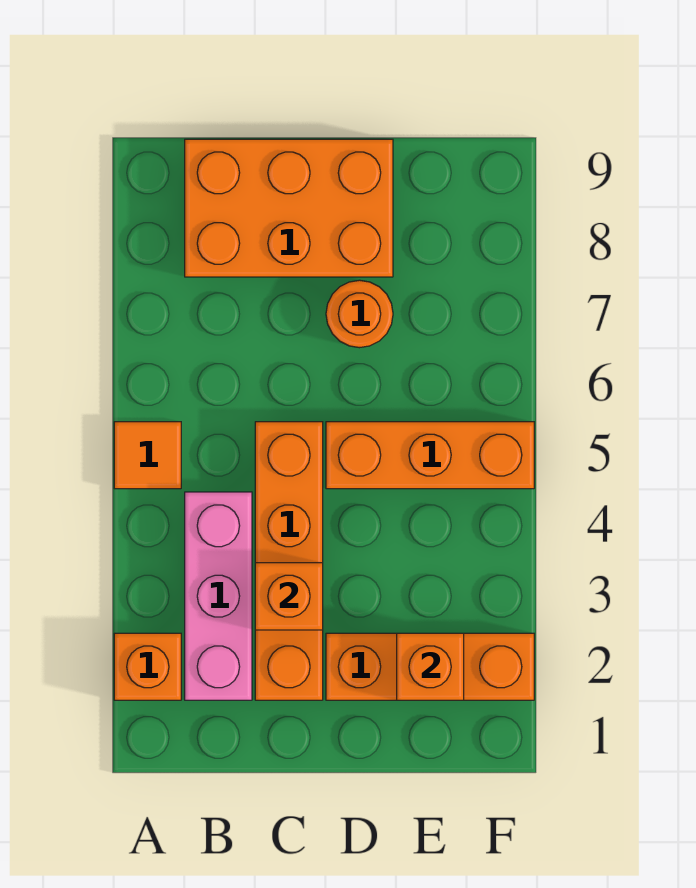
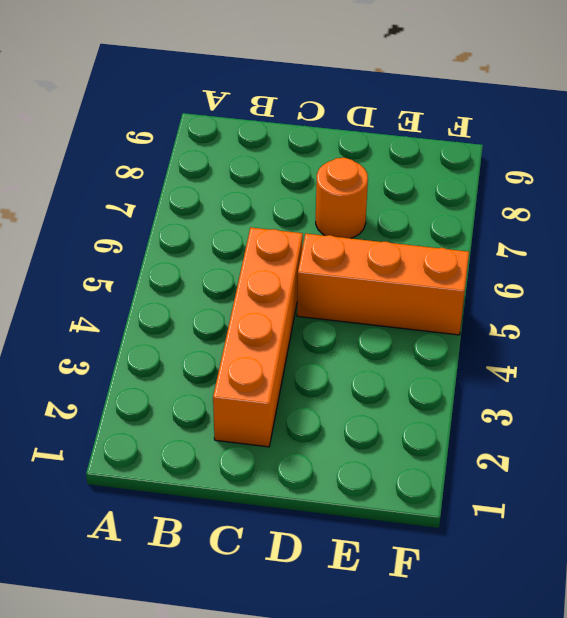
none -> orange 1x1 brick [114,633,181,700]
none -> orange 1x1 tile [114,422,181,489]

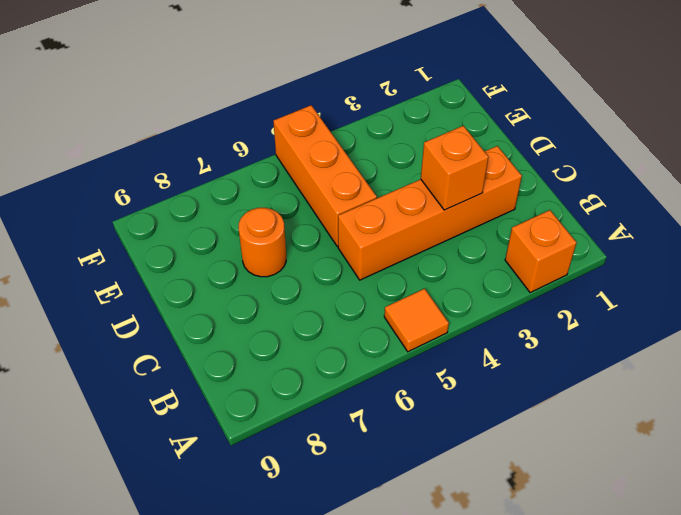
none -> pink 1x3 brick [185,492,252,700]
none -> orange 2x3 brick [185,139,393,277]

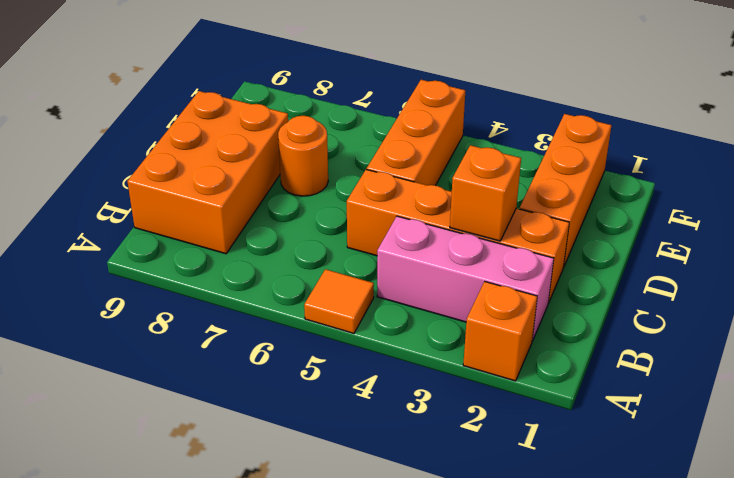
none -> orange 1x1 brick [397,633,464,700]

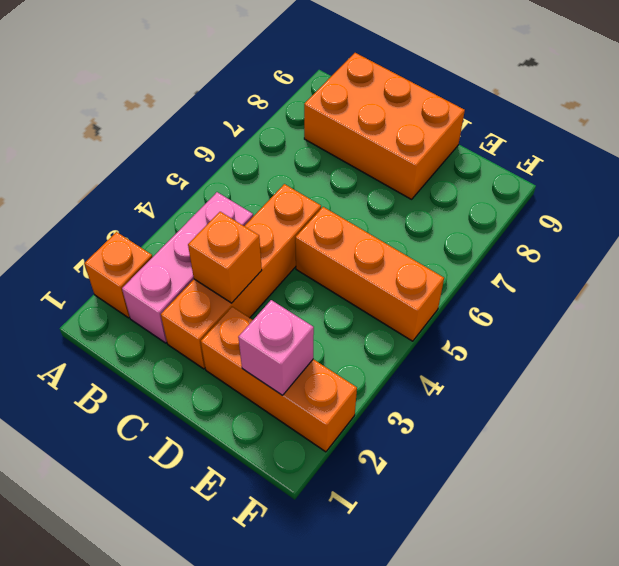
pink 1x1 brick [238,300,314,395] -> orange 1x1 brick [397,633,464,700]
none -> orange 1x1 tile [114,422,181,489]
none -> orange 1x1 round brick [326,280,393,348]

